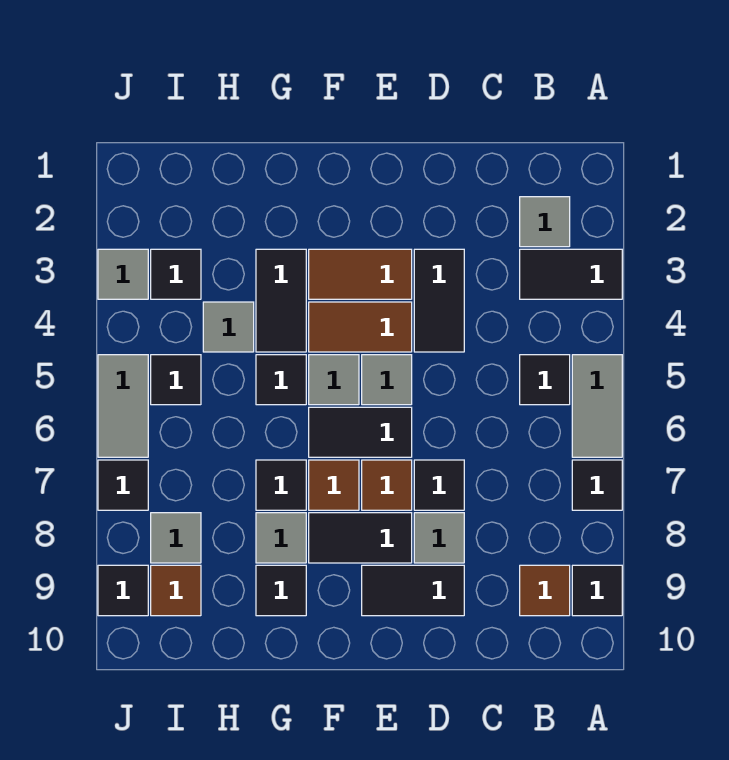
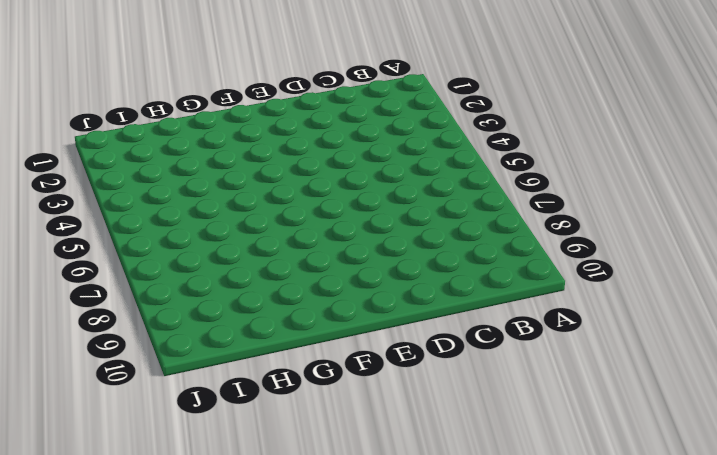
none -> black 1x2 tile [520,249,622,299]
none -> grey 1x2 tile [572,355,622,457]
none -> black 1x1 tile [572,460,622,510]
none -> black 1x1 tile [572,565,622,616]

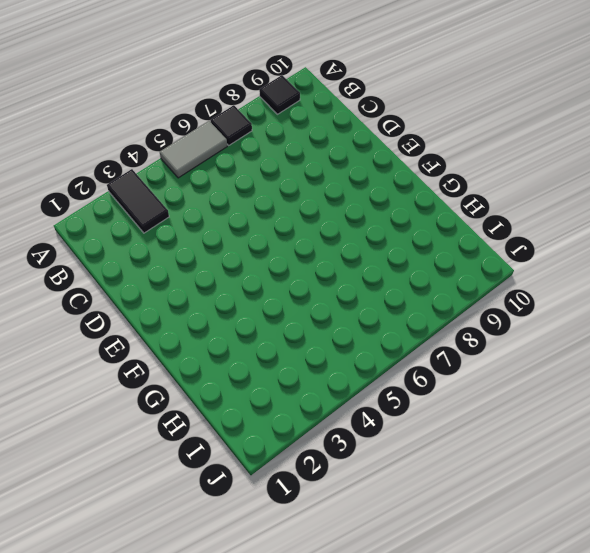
none -> grey 1x1 tile [520,197,570,247]
none -> black 1x1 tile [520,355,570,405]
none -> brown 1x1 tile [520,565,570,616]
none -> black 1x2 tile [414,249,464,352]

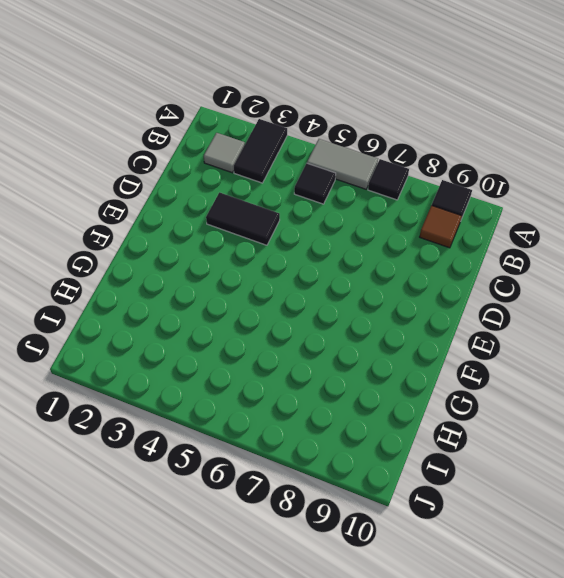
none -> black 1x1 tile [414,460,464,510]
none -> grey 1x1 tile [414,513,464,563]
none -> black 1x2 tile [362,565,464,616]
none -> brown 1x2 tile [309,249,412,299]

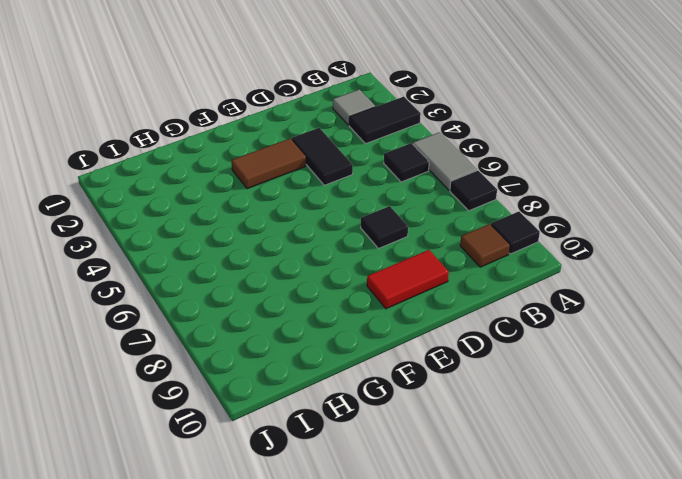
red 1x2 tile [367,250,449,309] -> black 1x2 tile [362,565,464,616]
none -> grey 1x1 tile [414,513,464,563]
none -> brown 1x2 tile [309,302,412,352]
none -> grey 1x1 tile [362,355,412,405]
none -> black 1x2 tile [309,407,412,457]

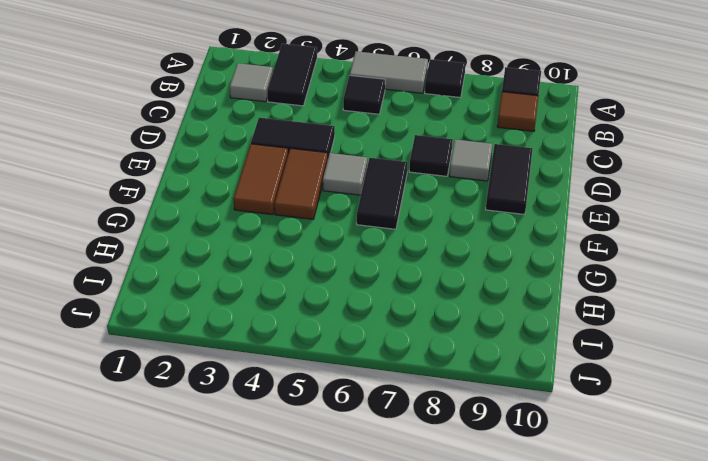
none -> brown 1x1 tile [362,460,412,510]
none -> black 1x2 tile [309,513,412,563]
none -> grey 1x1 tile [309,355,359,405]
none -> brown 1x1 tile [309,460,359,510]

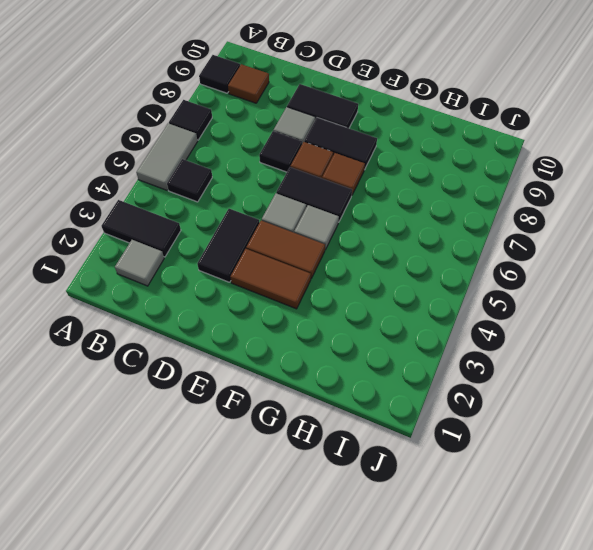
none -> black 1x2 tile [256,249,306,352]
none -> black 1x1 tile [256,355,306,405]
none -> black 1x1 tile [256,460,306,510]
none -> grey 1x1 tile [256,513,306,563]

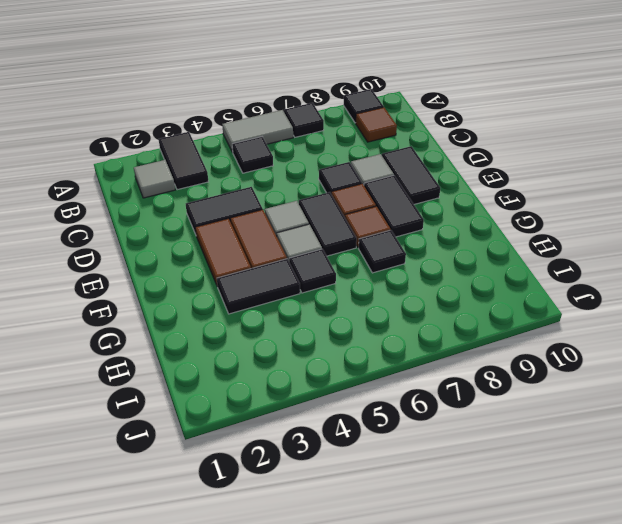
none -> grey 1x1 tile [256,513,306,563]
none -> black 1x1 tile [256,565,306,616]
none -> grey 1x1 tile [203,302,254,352]
none -> black 1x1 tile [151,249,201,299]

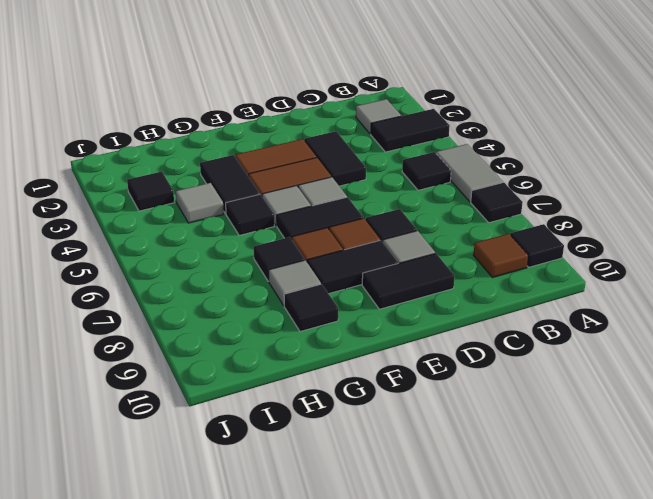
none -> black 1x1 tile [151,355,201,405]
none -> grey 1x1 tile [151,513,201,563]
none -> brown 1x1 tile [151,565,201,616]
none -> grey 1x1 tile [98,249,148,299]

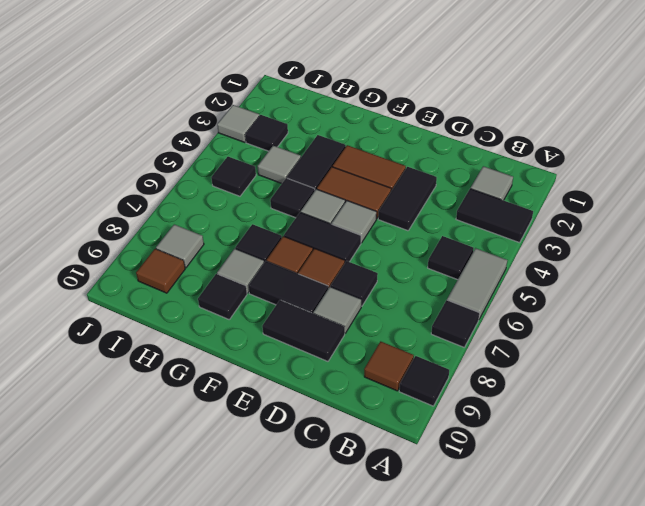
none -> grey 1x2 tile [98,355,148,457]
none -> black 1x1 tile [98,460,148,510]
none -> black 1x1 tile [98,565,148,616]

